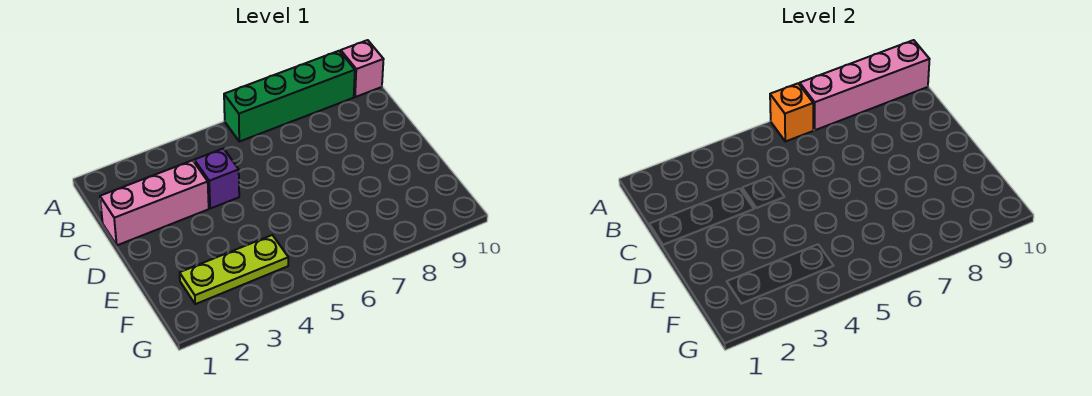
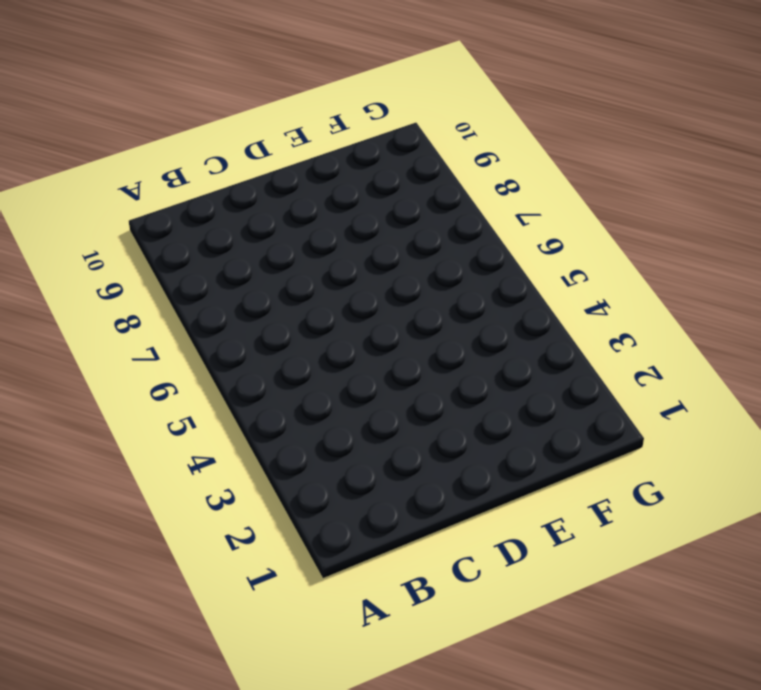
none -> green 1x4 brick [224,51,355,142]
none -> pink 1x1 brick [341,40,384,97]

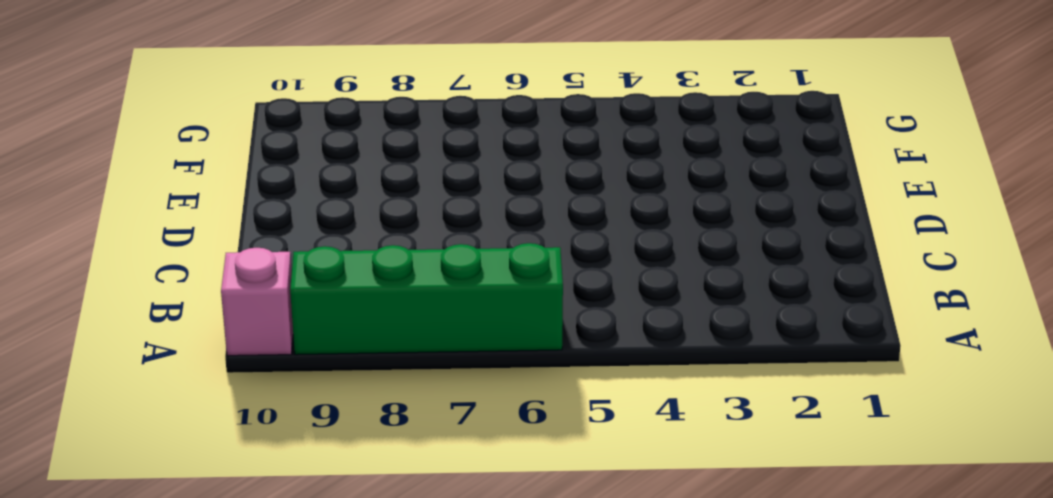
none -> pink 1x3 brick [100,160,209,245]
none -> purple 1x1 brick [194,149,239,208]

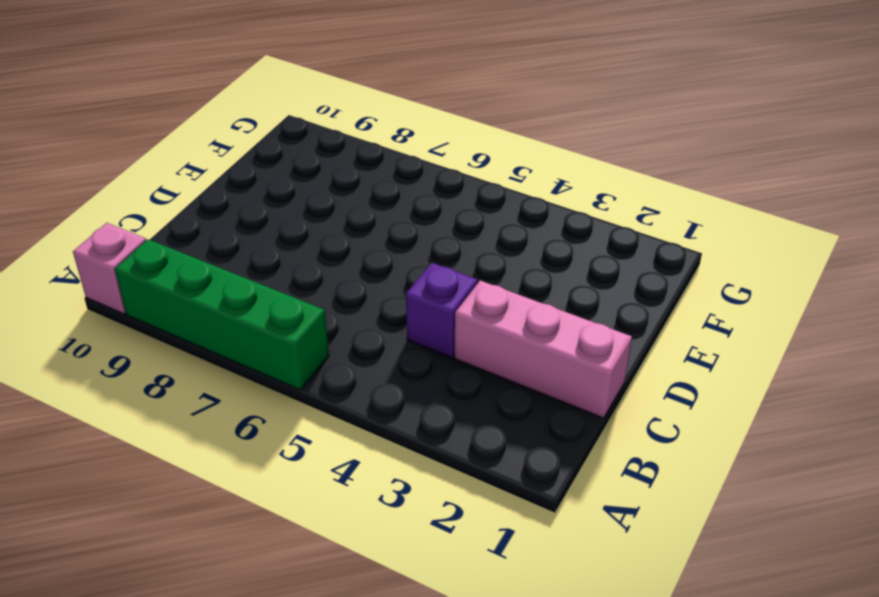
none -> lime 1x3 plate [180,235,288,304]
none -> orange 1x1 brick [770,83,813,142]

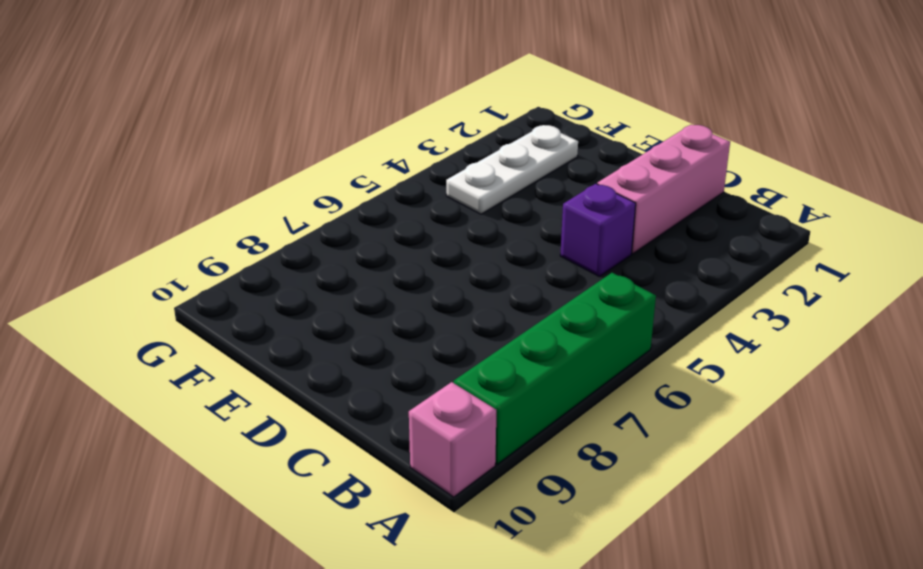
white 1x3 plate [446,125,578,214] -> lime 1x3 plate [180,235,288,304]
none -> orange 1x1 brick [770,83,813,142]
none -> pink 1x4 brick [800,40,930,130]

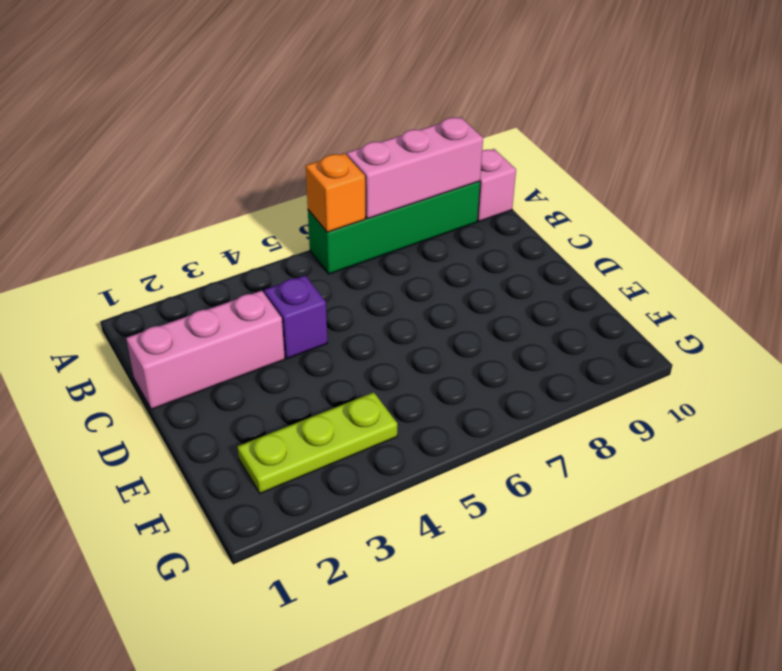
pink 1x3 brick [347,117,483,219] -> pink 1x4 brick [800,40,930,130]

